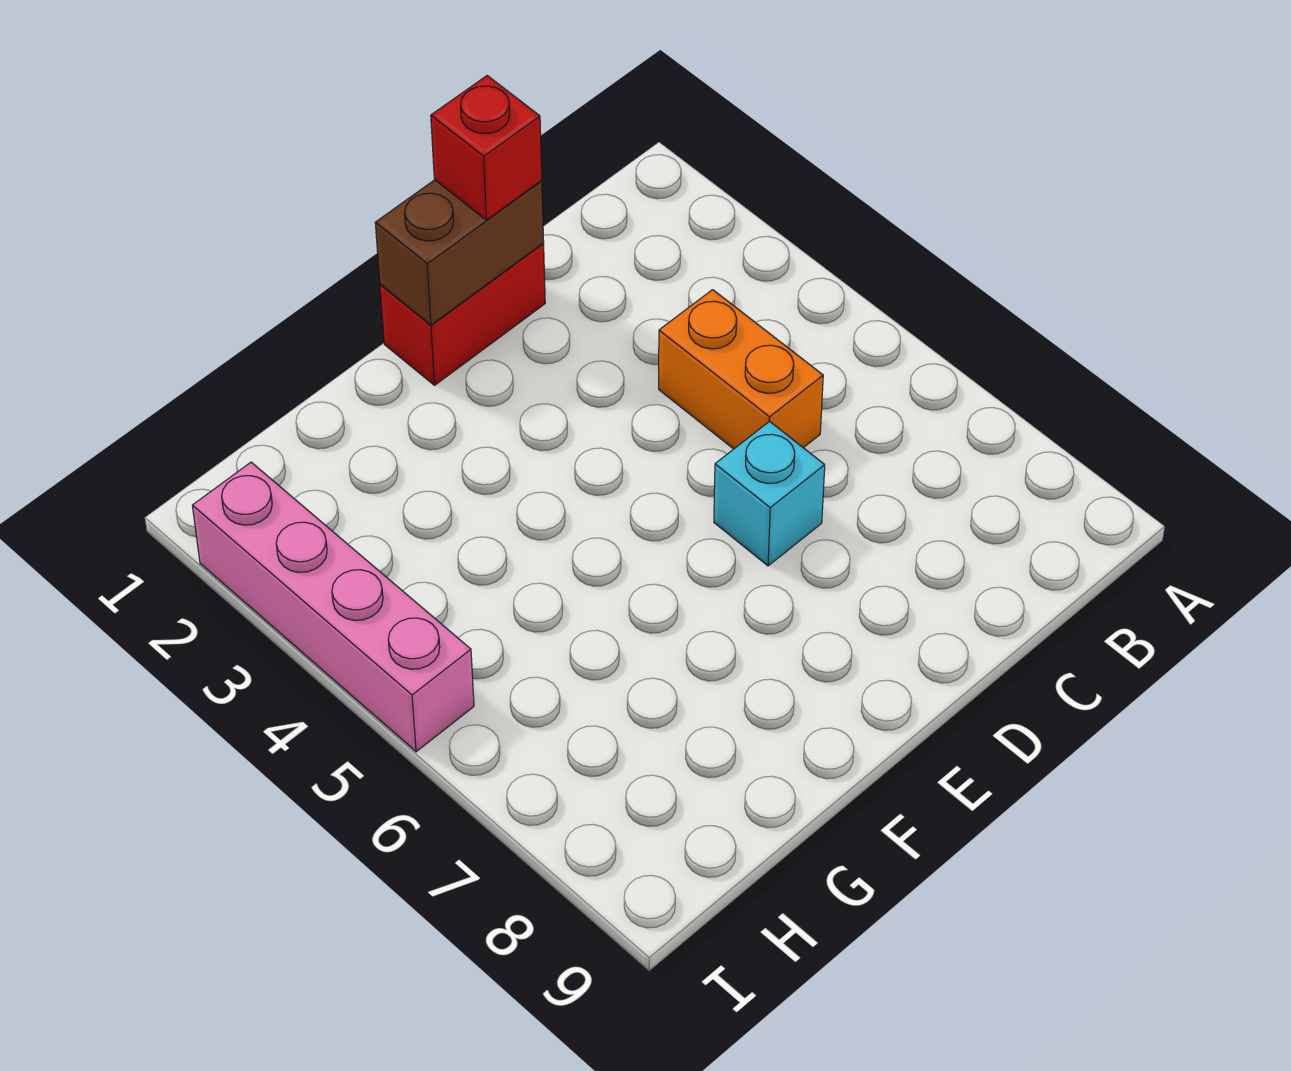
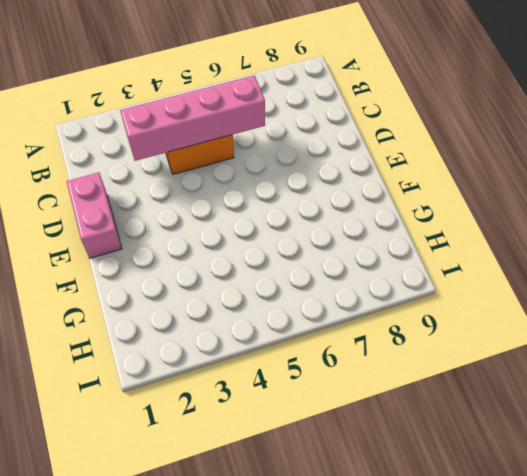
pink 1x4 brick [120,75,265,161] -> pink 1x4 brick moved to [192,462,474,752]
pink 1x2 brick [67,173,122,258] -> red 1x2 brick [380,244,545,385]
none -> cyan 1x1 brick [714,421,825,566]
none -> brown 1x2 brick [375,180,544,325]

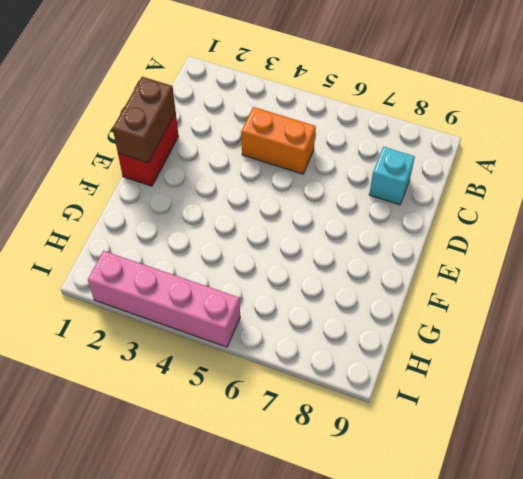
cyan 1x1 brick [369,147,415,205] -> cyan 1x1 brick moved to [714,421,825,566]
none -> red 1x1 brick [431,76,542,220]

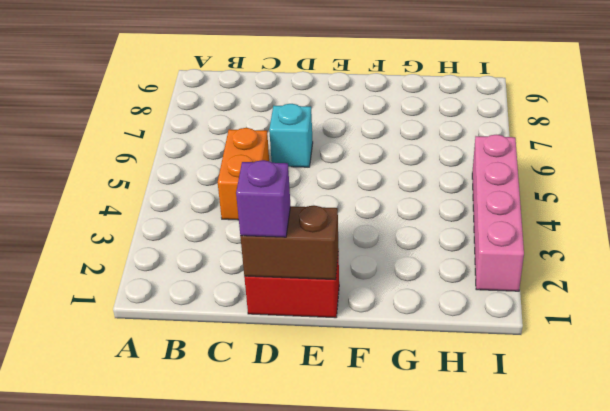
purple 1x1 brick [236,160,290,237] -> red 1x1 brick [431,76,542,220]

